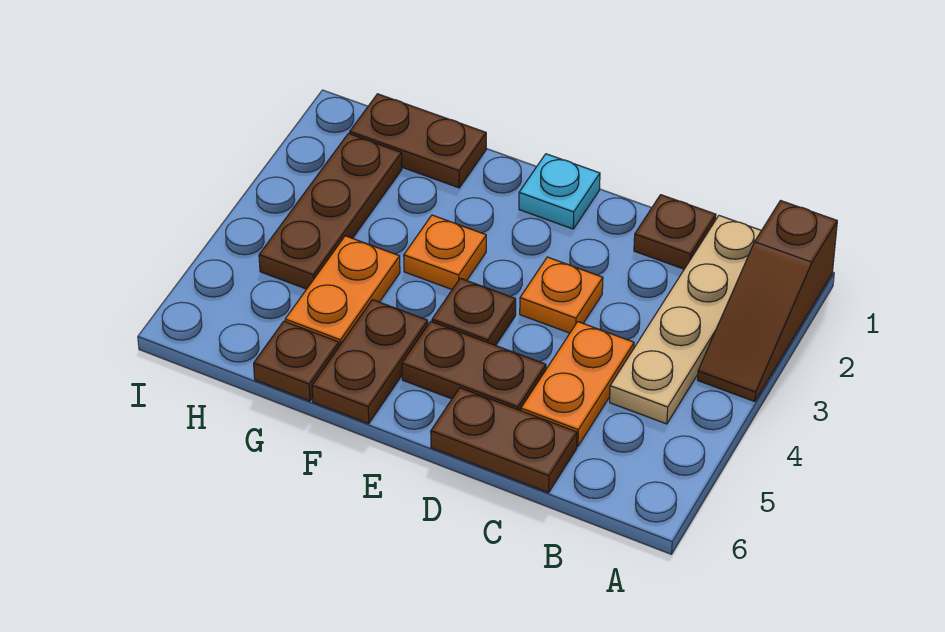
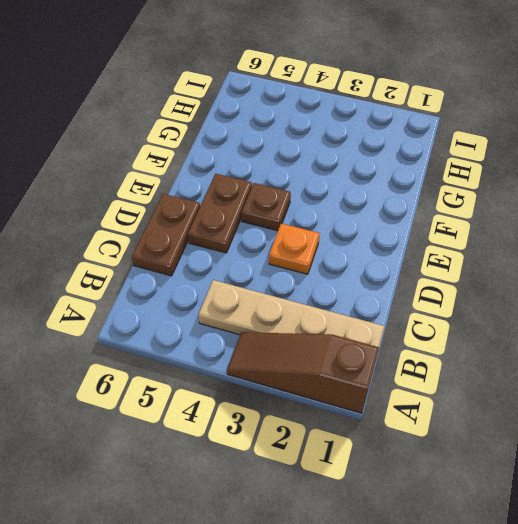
none -> brown 1x1 plate [634,195,716,269]
none -> orange 1x2 plate [521,322,634,447]
none -> cyan 1x1 plate [519,154,600,229]

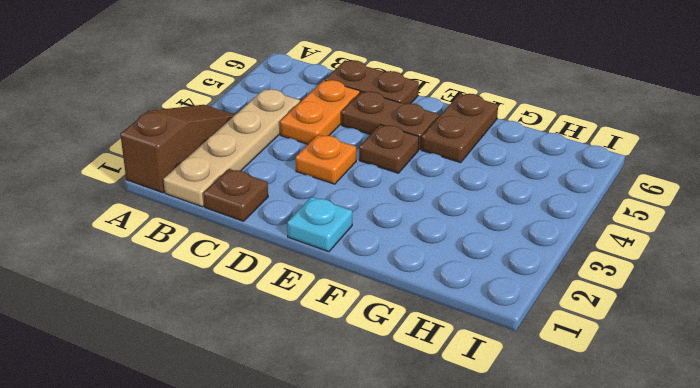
none -> orange 1x1 plate [404,215,486,289]
none -> brown 1x2 plate [350,94,486,188]
none -> orange 1x2 plate [285,236,400,346]

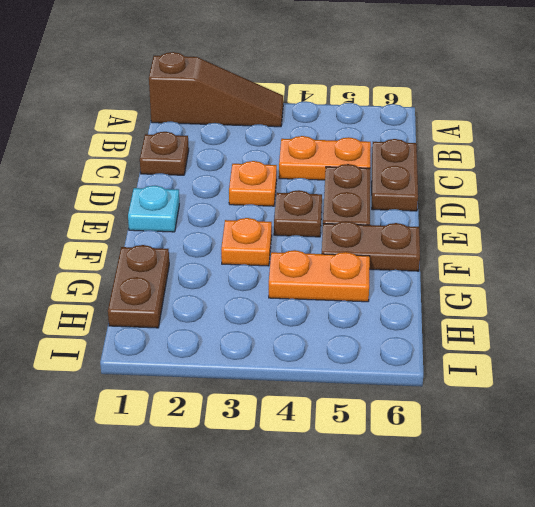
none -> tan 1x4 plate [610,216,761,424]
none -> brown 1x1 plate [254,321,339,401]
none -> brown 1x3 plate [259,134,402,289]

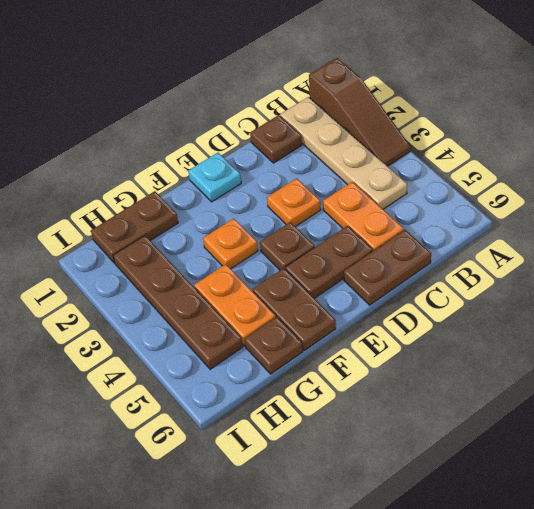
brown 1x4 plate [113,235,243,369] -> brown 1x3 plate [259,134,402,289]

